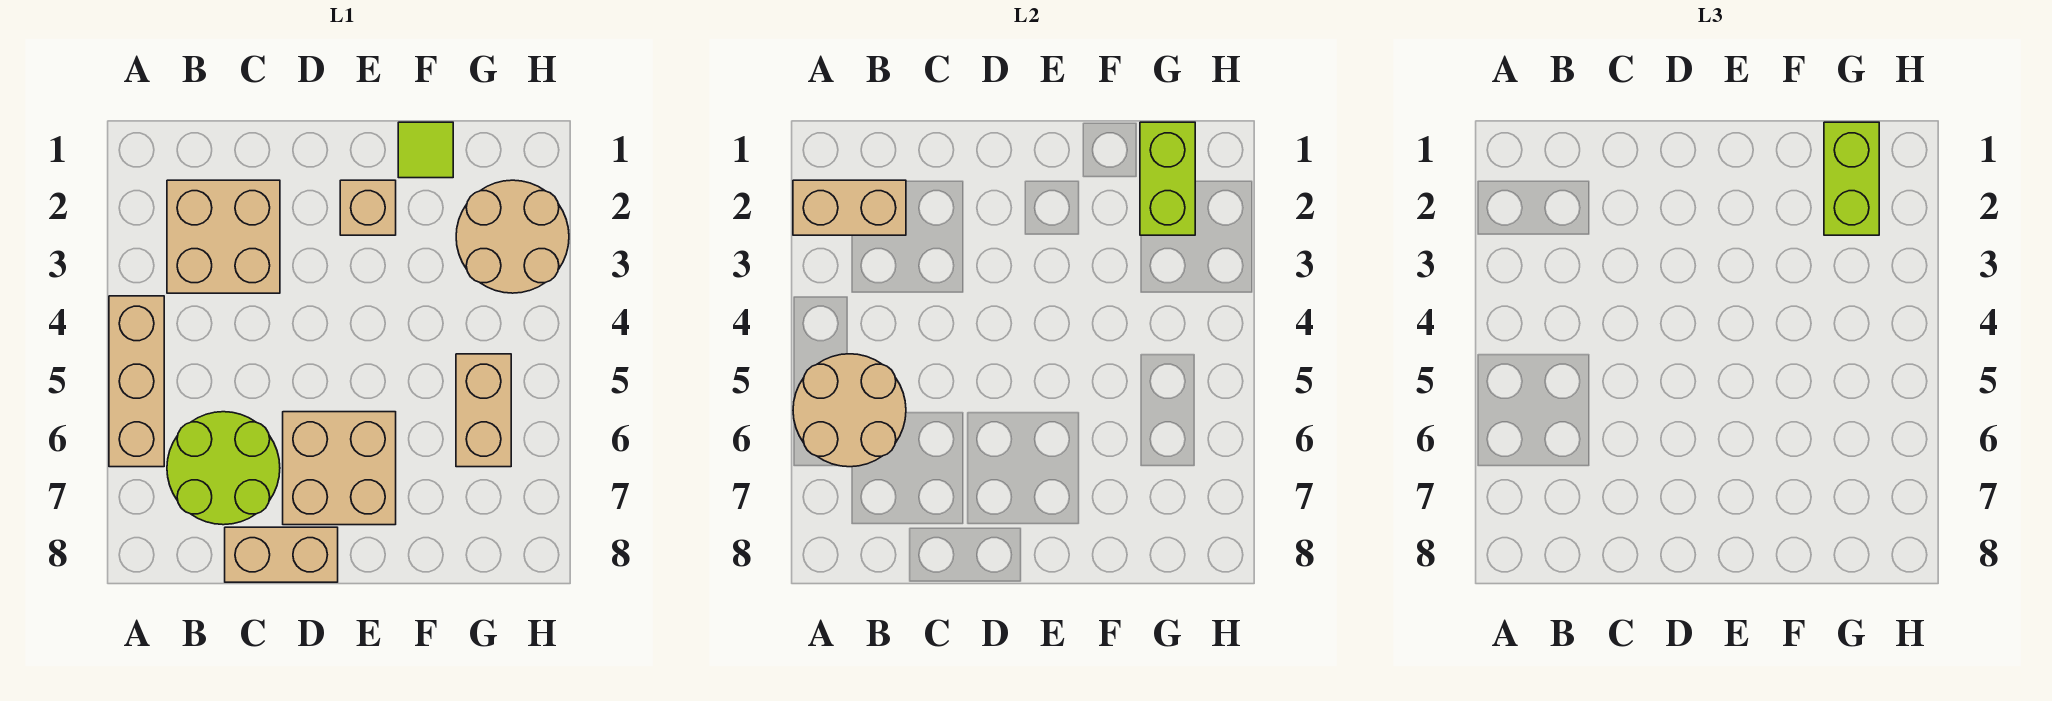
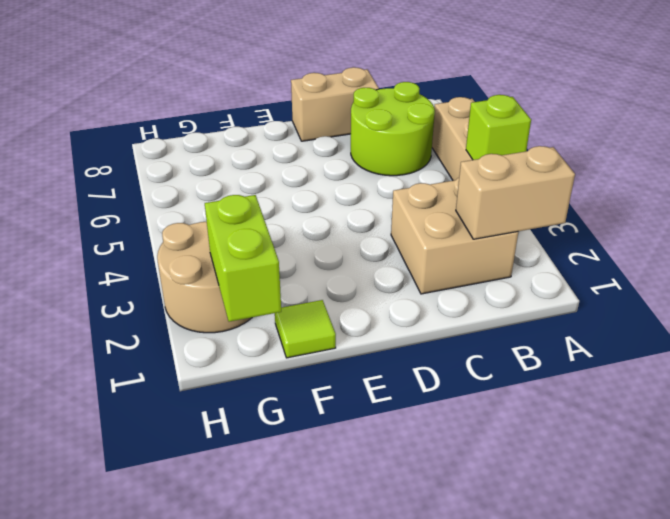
lime 1x1 brick [466,95,531,160] -> none
none -> tan 2x2 brick [283,412,396,525]
none -> tan 1x1 brick [340,180,396,235]
none -> tan 1x2 brick [456,354,511,467]

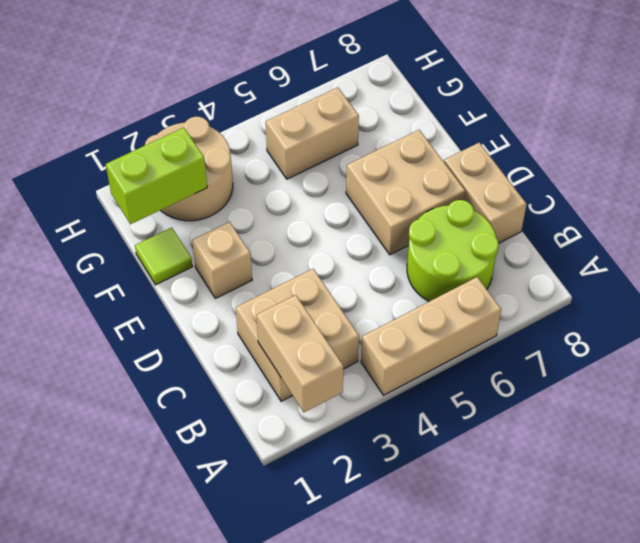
none -> tan 2x2 round brick [793,354,906,467]
none -> lime 1x2 brick [1824,122,1879,235]

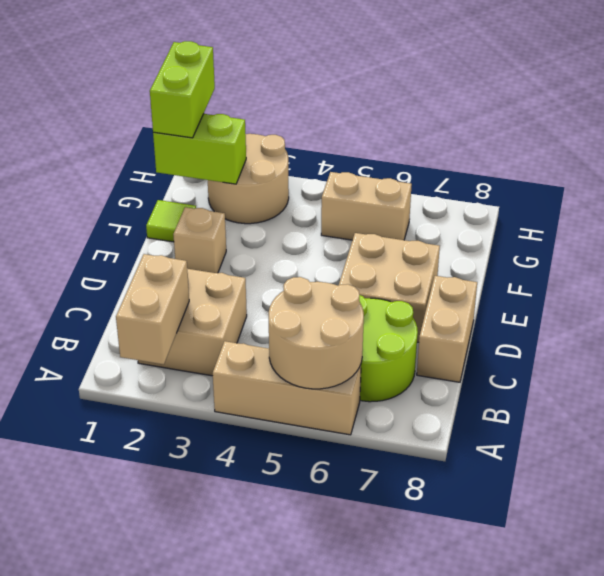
lime 1x2 brick [150,41,215,138] -> lime 1x2 brick turned to [1824,122,1879,235]

